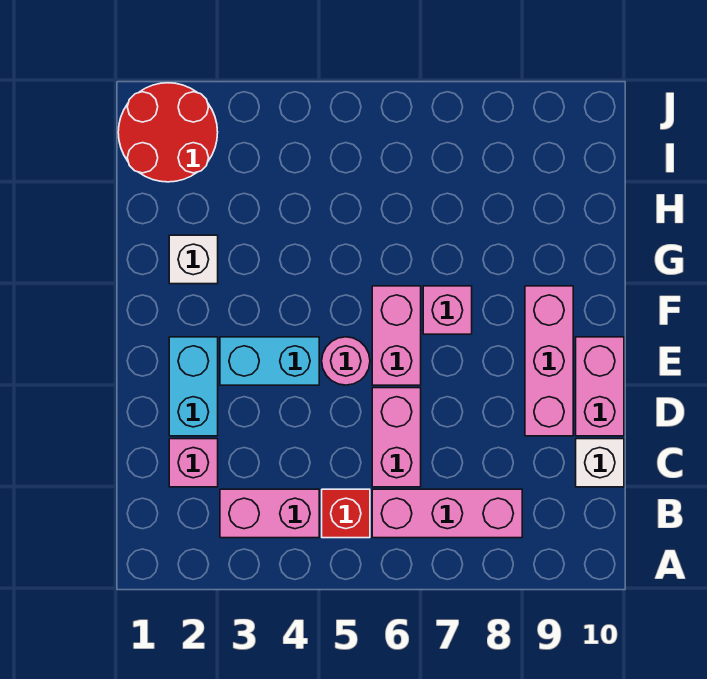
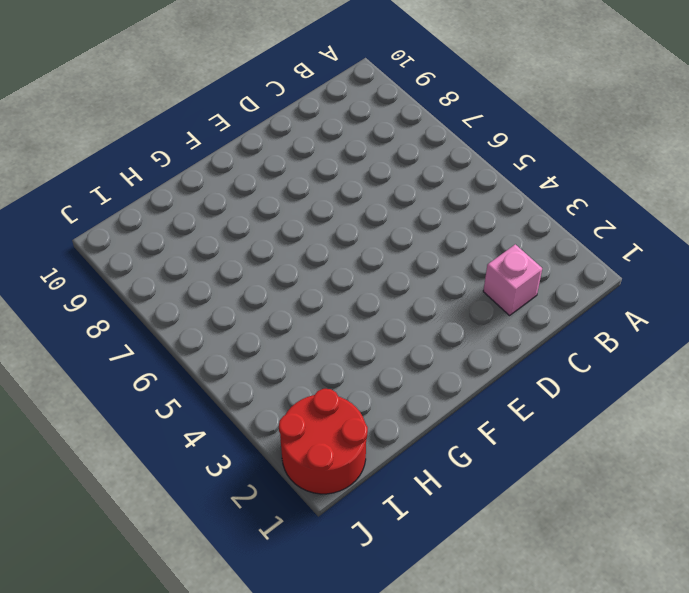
none -> pink 1x2 brick [220,489,319,538]
none -> red 1x1 brick [322,489,370,538]
none -> pink 1x3 brick [372,489,522,538]

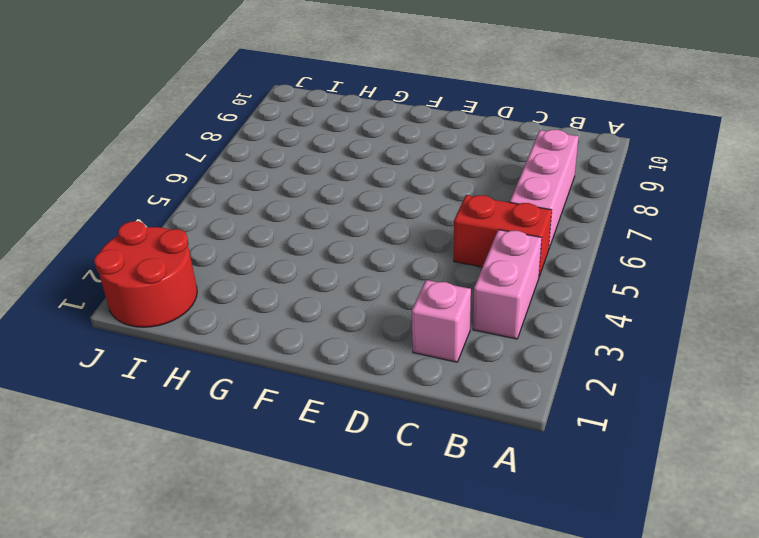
red 1x2 brick [454,195,552,276] -> red 1x1 brick [322,489,370,538]
none -> pink 1x2 brick [372,388,421,487]
none -> white 1x1 brick [576,439,624,487]
none -> cyan 1x2 brick [169,337,218,436]

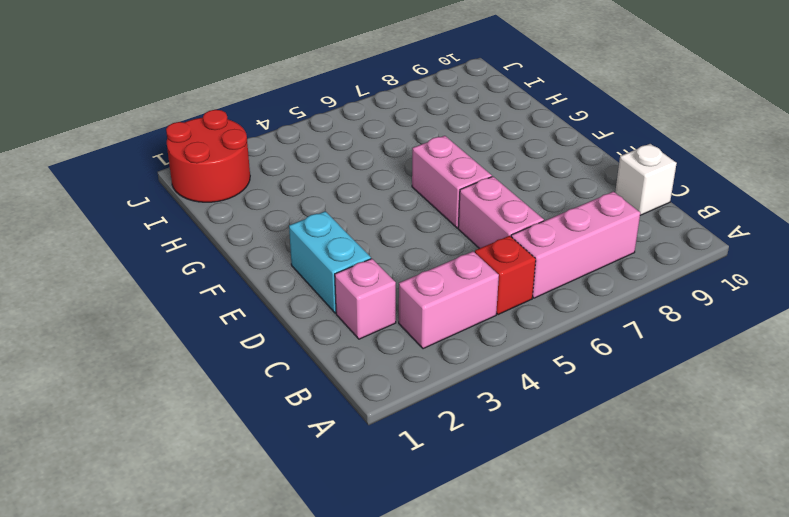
none -> pink 1x3 brick [525,286,573,436]
none -> pink 1x2 brick [576,337,624,436]
none -> cyan 1x2 brick [220,337,319,385]

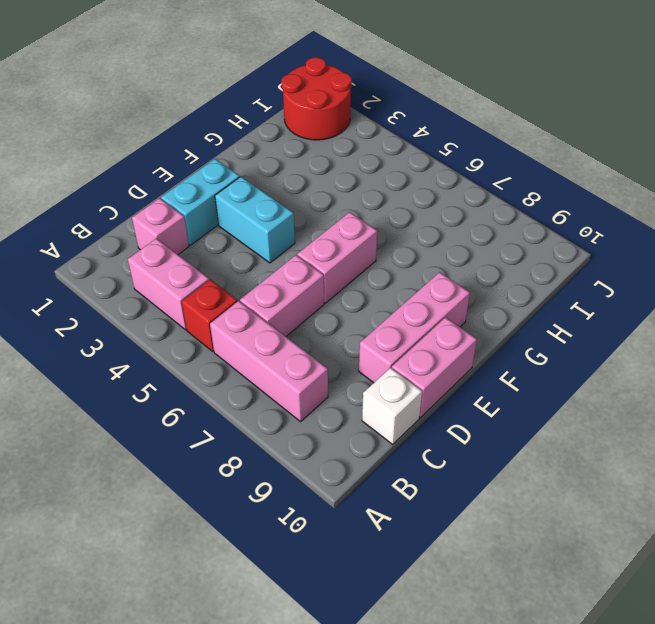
none -> pink 1x1 round brick [322,337,370,385]
none -> pink 1x1 brick [423,286,472,334]
none -> white 1x1 brick [169,235,218,284]

